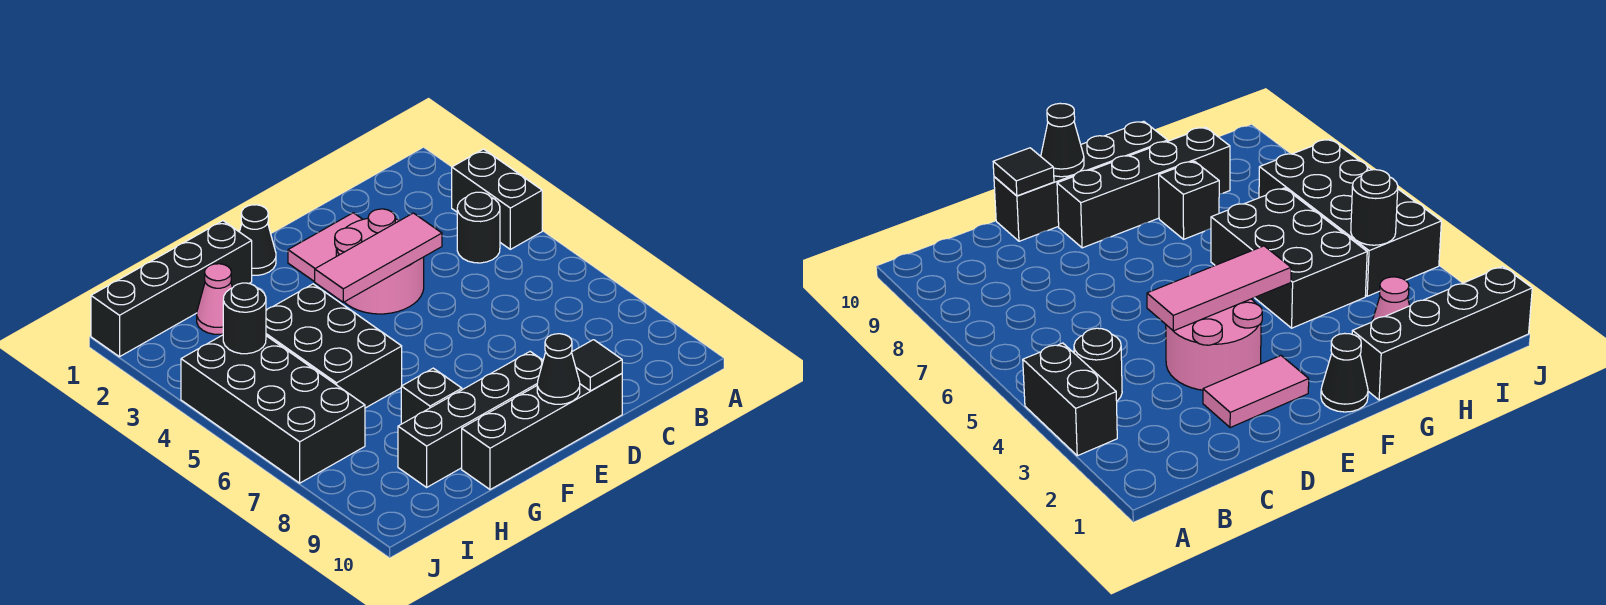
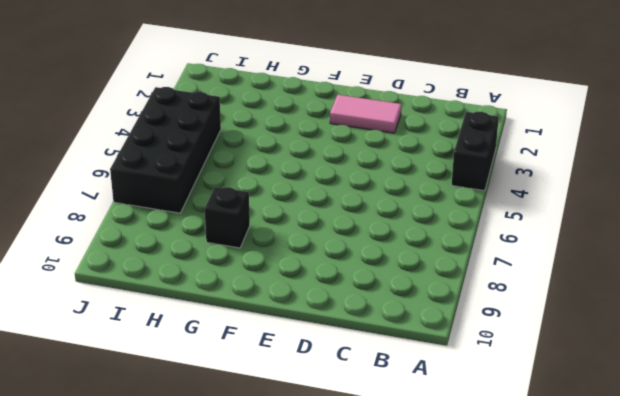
none -> black 1x1 round brick [457,192,500,263]
none -> pink 2x2 round brick [335,209,424,314]
none -> black 1x4 brick [462,373,622,490]

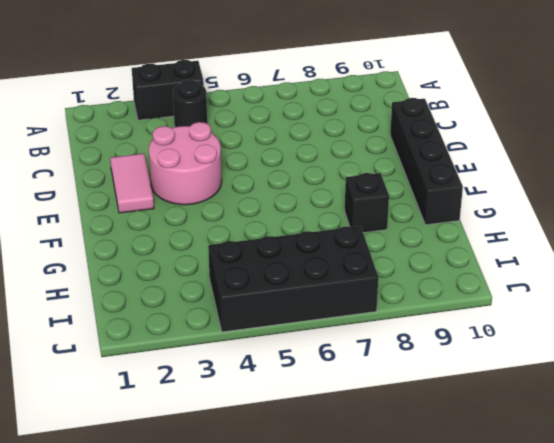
none -> black 1x4 brick [398,352,543,487]
none -> black 1x1 cone [240,205,276,275]
none -> black 1x4 brick [91,221,252,357]

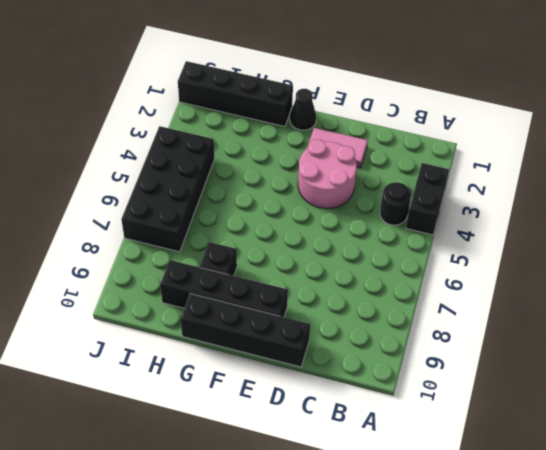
none -> black 2x3 brick [266,284,402,408]
none -> pink 1x1 cone [197,264,232,334]
none -> pink 1x3 tile [315,213,442,302]

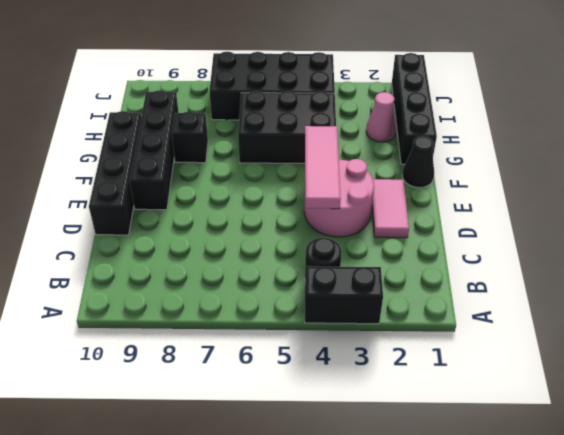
none -> black 1x1 tile [572,340,622,391]
none -> black 1x1 cone [537,334,580,404]
none -> black 1x1 round brick [223,283,266,354]

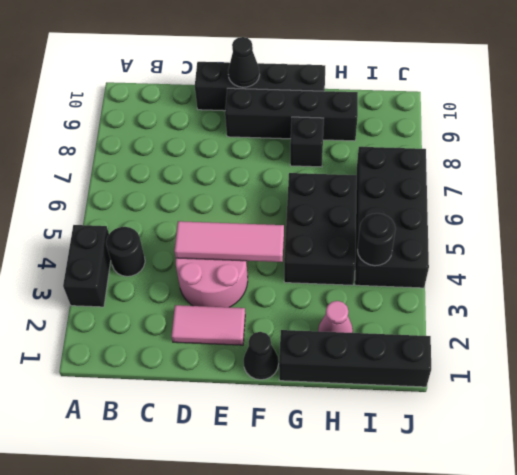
none -> black 1x1 tile [572,340,622,391]

